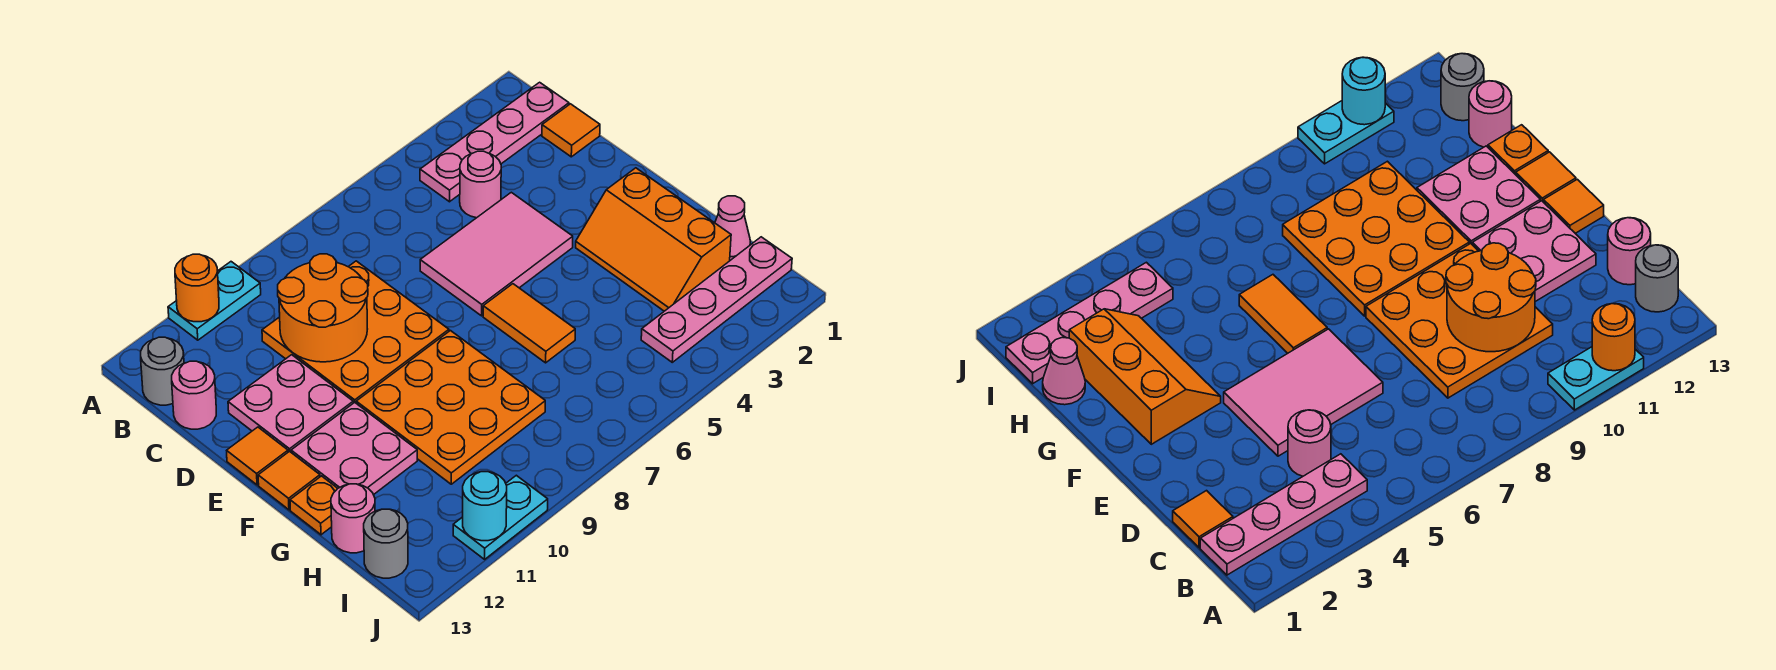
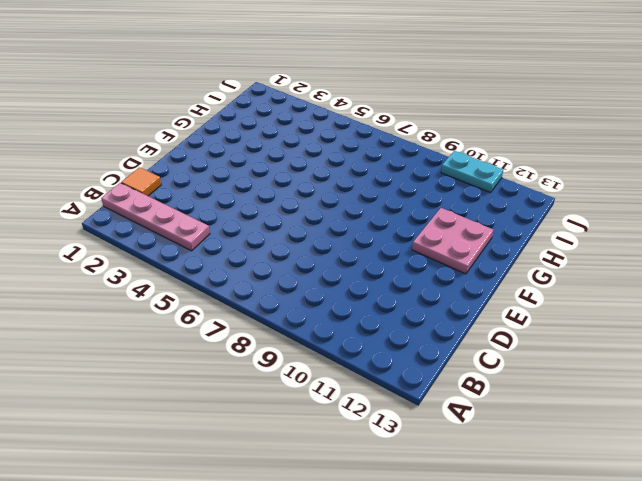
none -> cyan 1x2 plate [168,262,261,340]
none -> grey 1x1 round brick [141,337,184,405]
none -> pink 1x1 round brick [460,151,501,218]

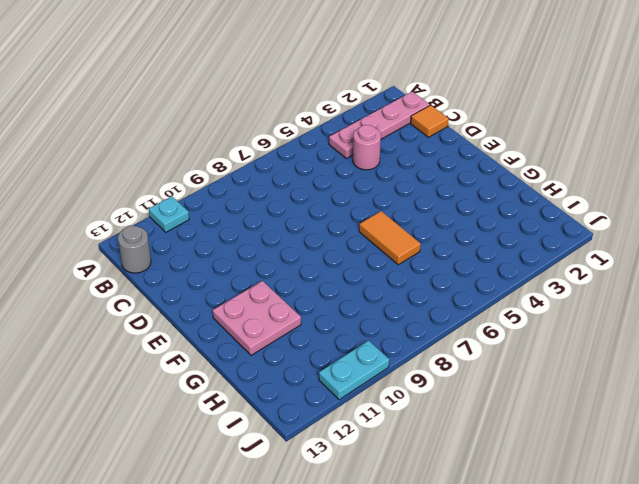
cyan 1x1 plate [149,197,189,232] -> cyan 1x2 plate [168,262,261,340]
none -> orange 3x3 plate [262,261,449,403]
none -> pink 1x1 round brick [172,361,216,429]
none -> pink 2x3 tile [420,192,573,316]

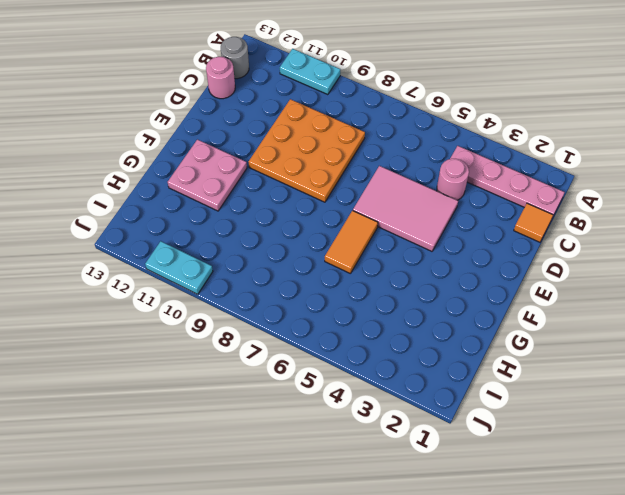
none -> pink 2x2 plate [228,355,353,452]
none -> orange 1x1 tile [227,427,288,485]
none -> orange 2x3 slope [576,168,731,311]

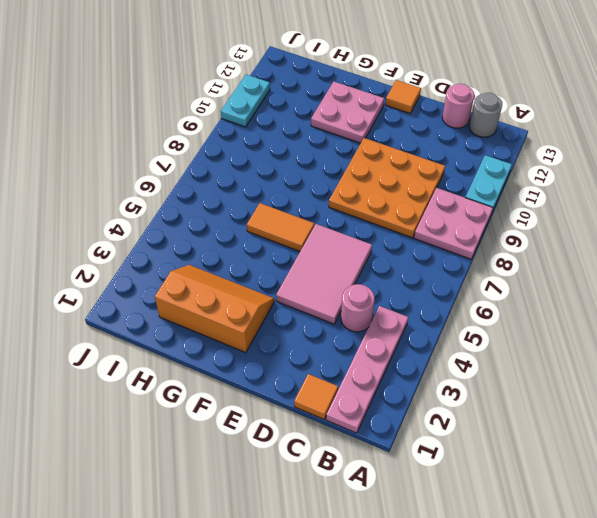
pink 2x2 plate [414,188,493,259] -> pink 2x2 plate moved to [228,355,353,452]
none -> orange 3x3 plate [356,331,545,484]
none -> orange 1x1 tile [258,451,320,510]
none -> orange 1x1 plate [290,476,338,535]

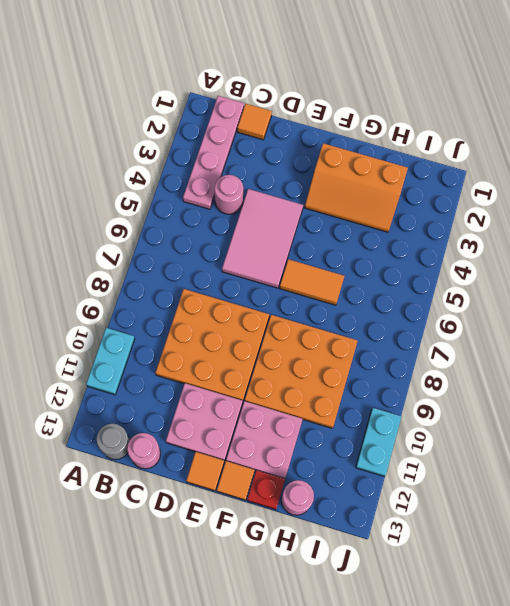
red 1x1 plate [247,470,285,510] -> orange 1x1 plate [290,476,338,535]
none -> pink 1x1 cone [715,196,750,260]
none -> pink 1x4 plate [641,237,792,362]
none -> grey 1x1 round brick [364,509,408,578]

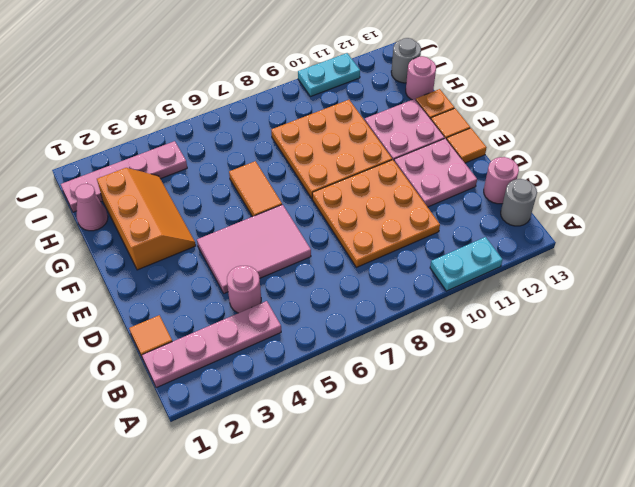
none -> orange 1x1 round brick [175,254,219,322]
none -> orange 2x2 round brick [278,254,368,362]
none -> cyan 1x1 round brick [463,472,507,541]

